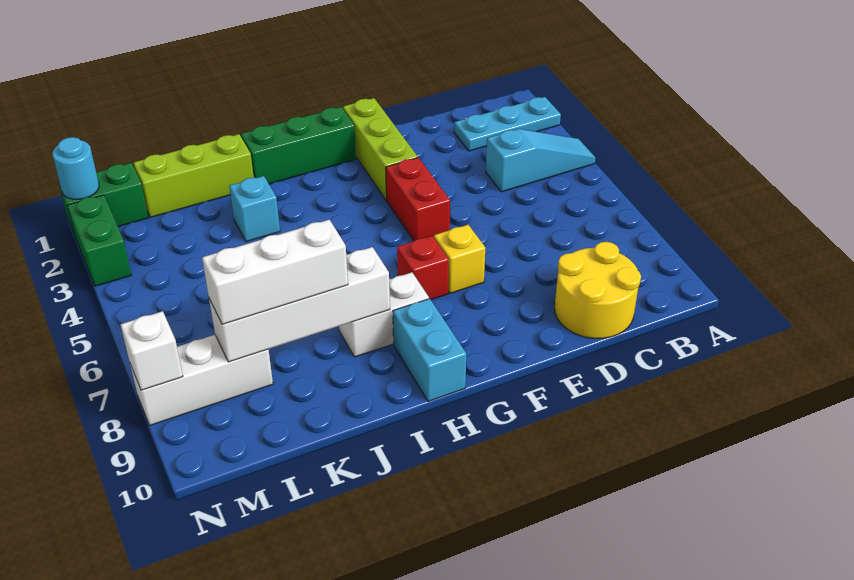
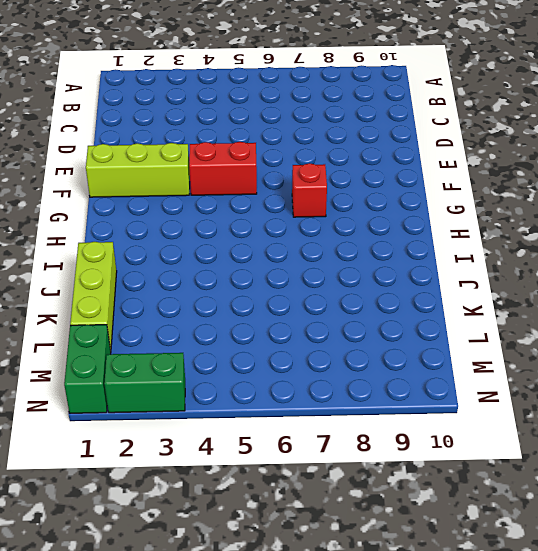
none -> cyan 1x3 plate [454,97,561,151]
none -> cyan 1x3 slope [486,129,596,192]
none -> yellow 2x2 round brick [555,242,641,338]

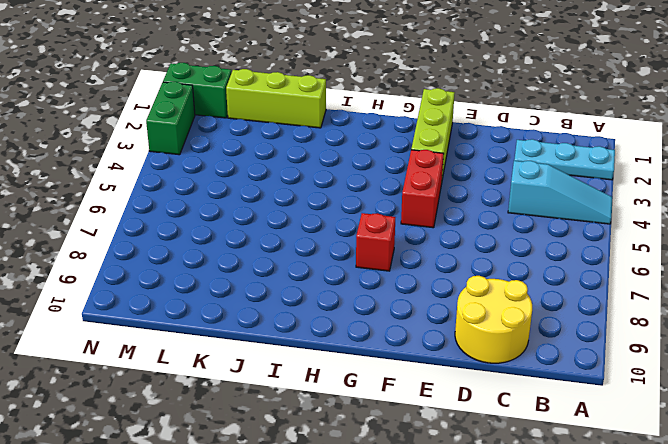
none -> yellow 1x1 brick [434,225,485,293]
none -> green 1x3 brick [241,107,356,184]
none -> white 1x2 brick [339,272,429,357]

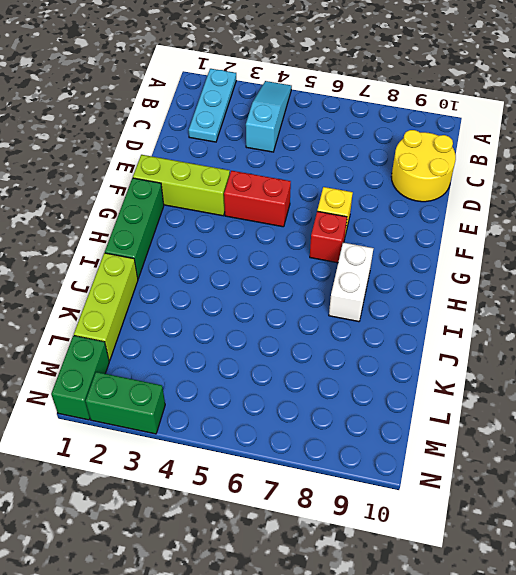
none -> cyan 1x2 brick [393,299,466,402]
none -> cyan 1x1 brick [229,176,280,242]
none -> white 1x3 brick [130,335,273,425]

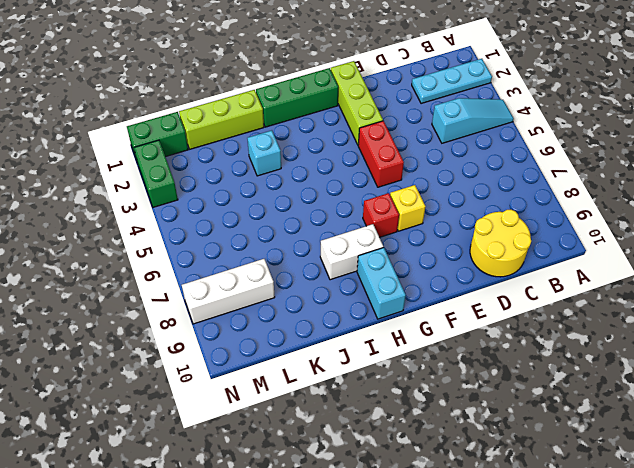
none -> white 1x4 brick [209,247,390,362]
none -> cyan 1x1 round brick [52,137,99,199]
none -> white 1x1 brick [120,311,183,390]

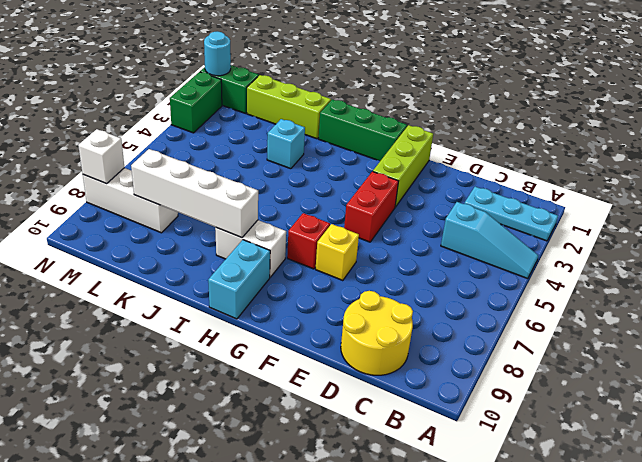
none -> white 1x3 brick [202,220,348,324]

